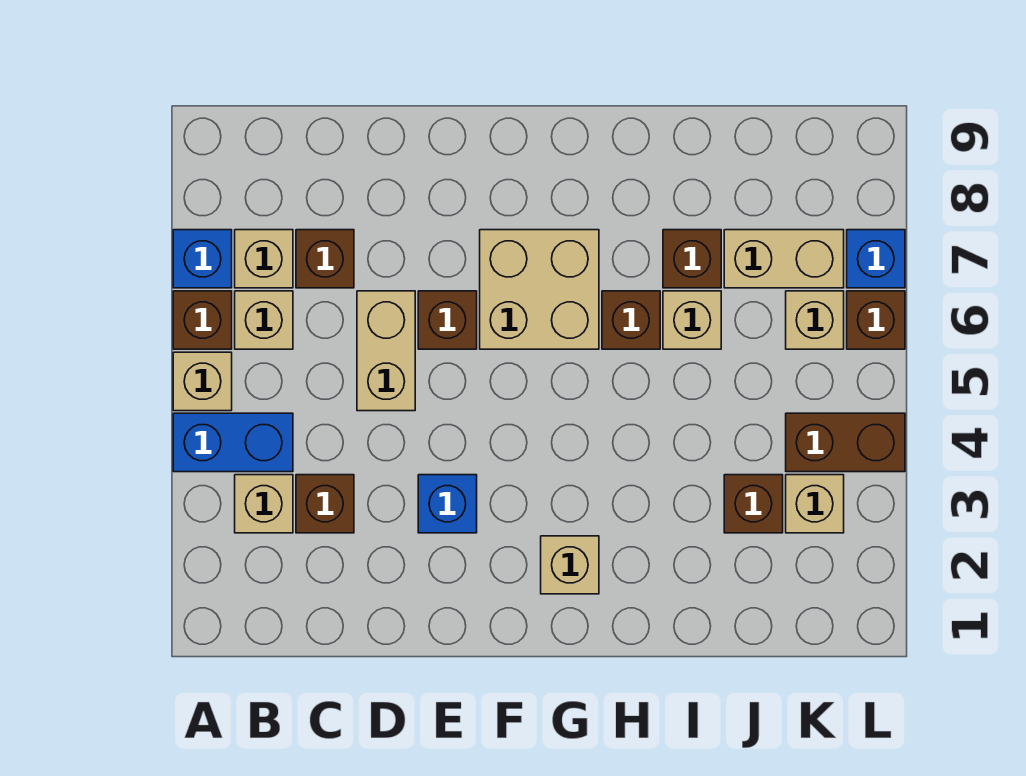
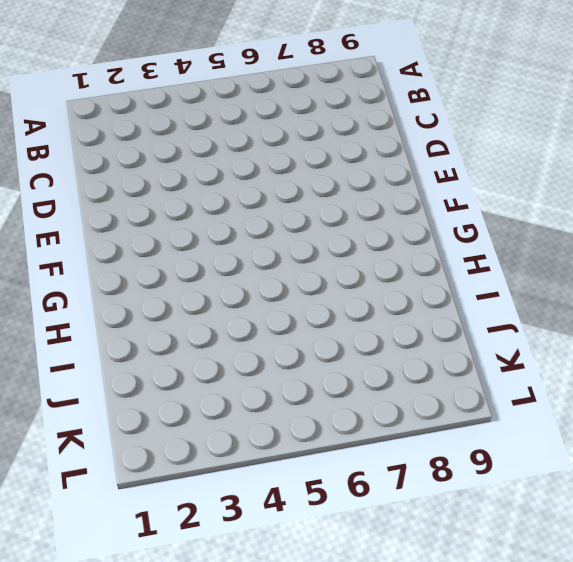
none -> blue 1x2 brick [173,413,293,472]
none -> tan 1x1 brick [173,352,232,411]
none -> brown 1x1 brick [173,291,232,349]

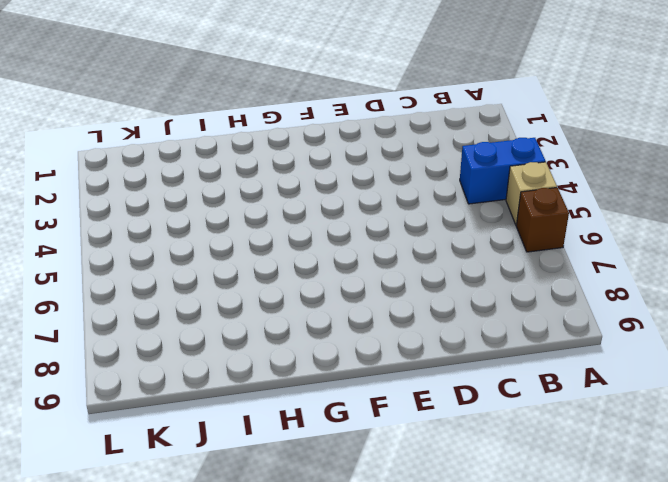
none -> blue 1x1 brick [173,230,232,288]
none -> tan 1x1 brick [235,475,293,533]
none -> tan 1x1 brick [235,291,293,349]

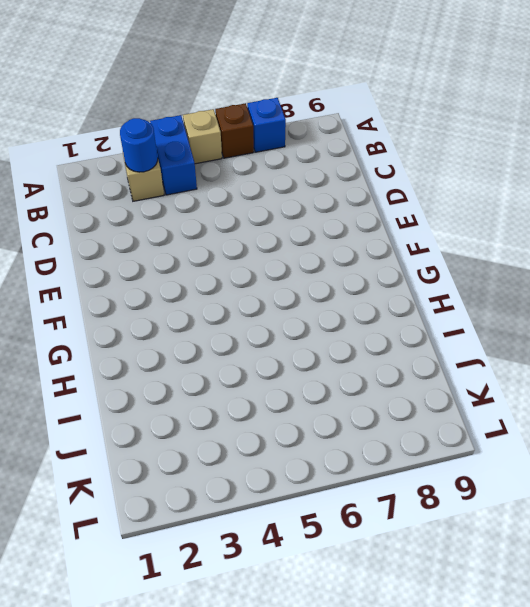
blue 1x1 round brick [120,118,158,172] -> none
none -> tan 1x1 brick [235,291,293,349]
none -> tan 1x1 brick [235,230,293,288]
none -> brown 1x1 brick [296,475,354,533]

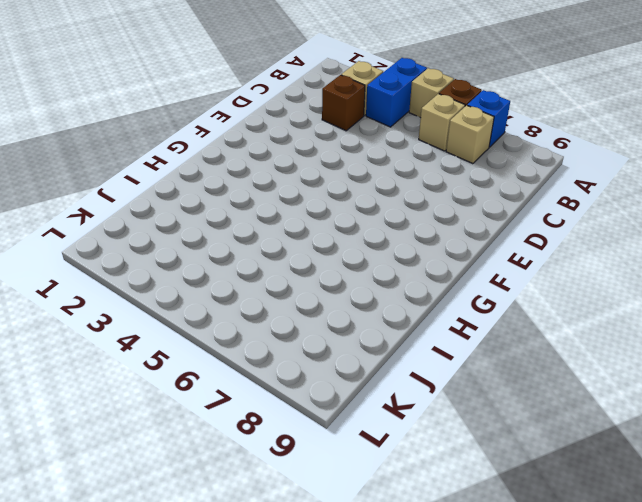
none -> brown 1x1 brick [296,230,354,288]
none -> tan 1x2 brick [357,291,415,411]
none -> blue 1x1 brick [418,475,477,533]

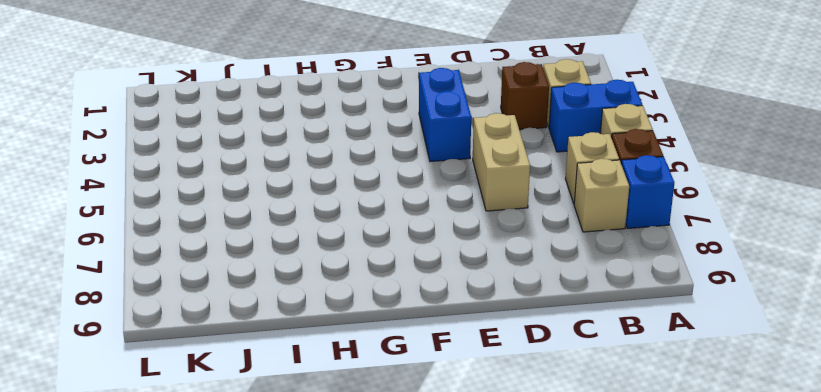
blue 1x2 brick [419,68,471,162] -> blue 1x1 brick [418,475,477,533]
none -> brown 1x1 brick [296,230,354,288]
none -> brown 1x1 brick [418,291,477,349]
none -> tan 2x2 brick [480,230,599,349]

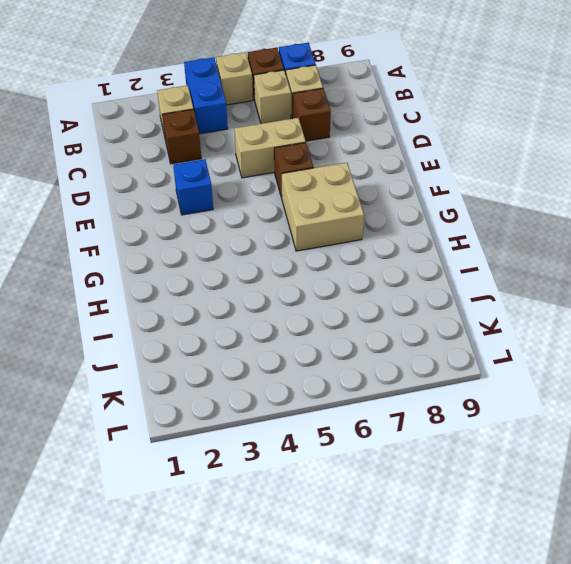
none -> tan 1x1 brick [541,536,599,594]
none -> brown 1x1 brick [602,291,660,349]
none -> tan 1x1 brick [663,291,721,349]

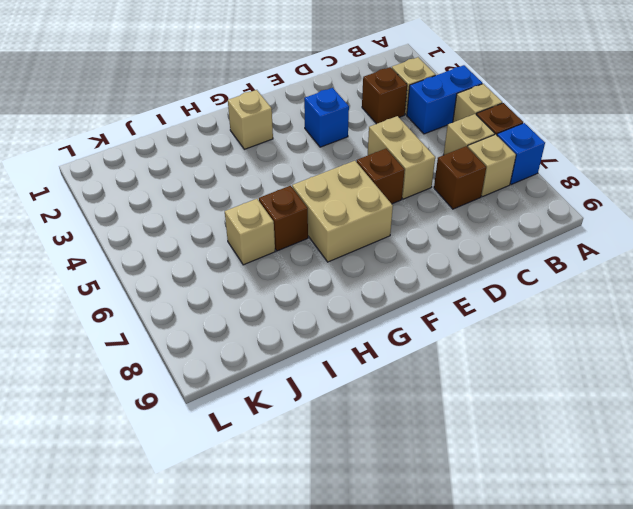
none -> brown 1x1 brick [663,230,721,288]
none -> brown 1x1 brick [724,475,783,533]
none -> tan 1x2 brick [724,230,844,288]

